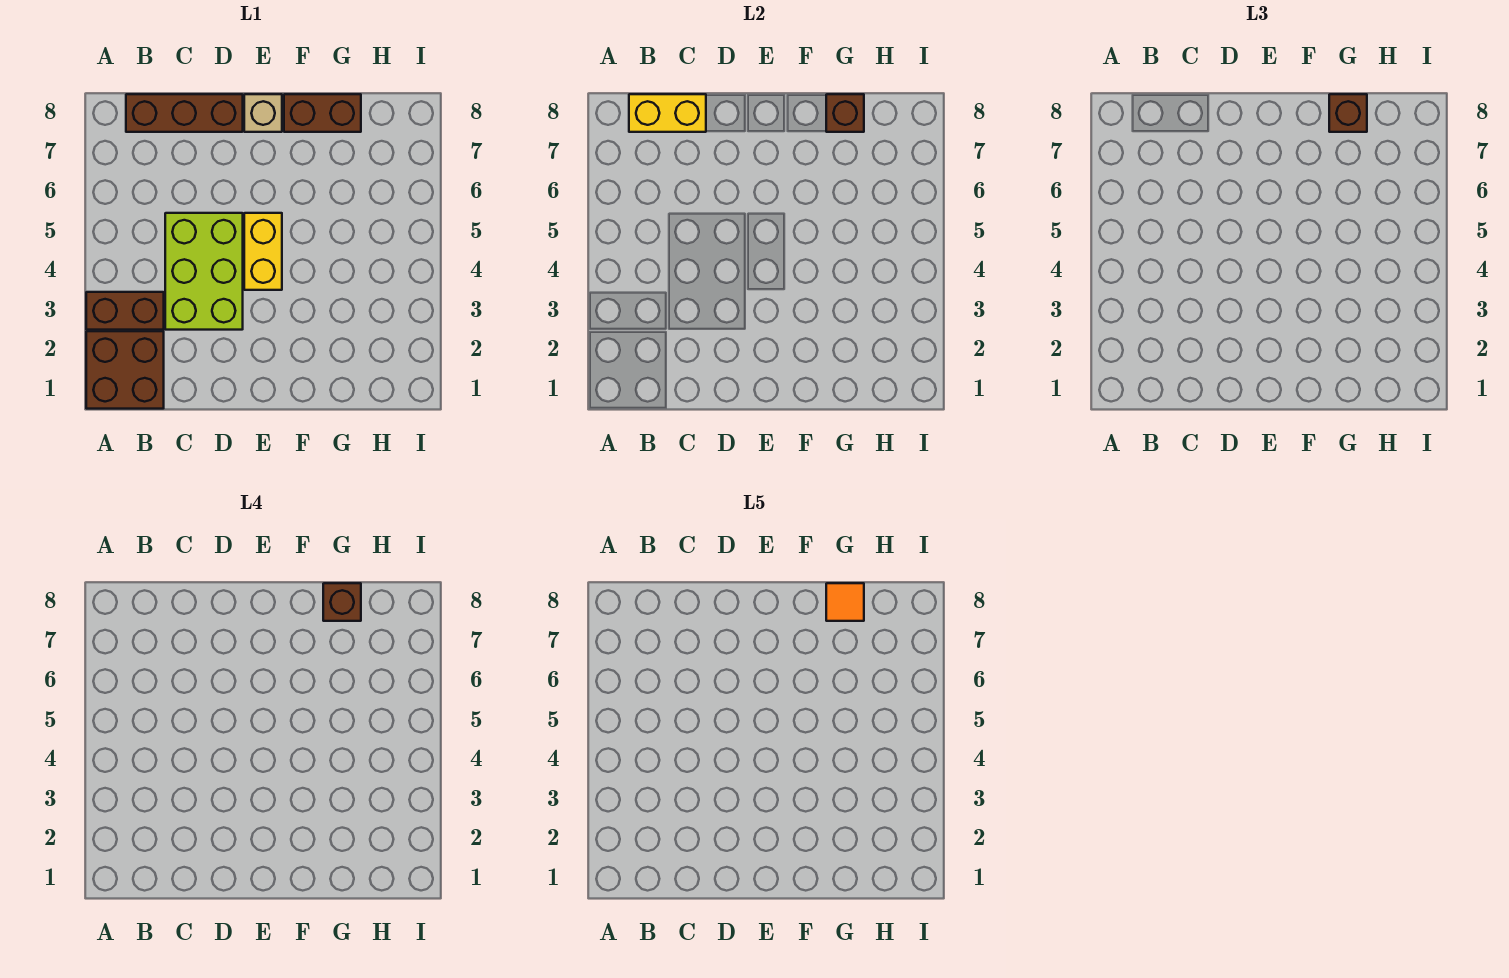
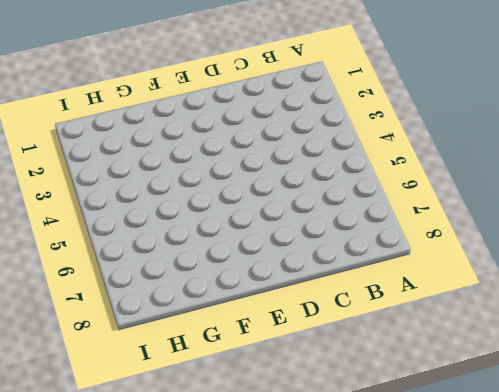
none -> brown 2x2 brick [86,331,164,409]
none -> brown 1x2 brick [86,292,164,330]
none -> brown 1x3 brick [126,94,243,132]

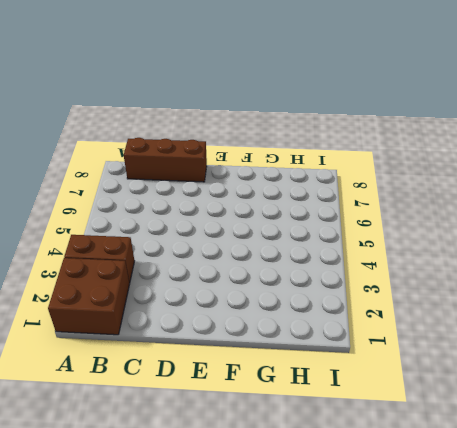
none -> lime 2x3 brick [165,213,243,330]
none -> yellow 1x2 brick [244,213,282,290]
none -> tan 1x1 brick [244,94,282,132]

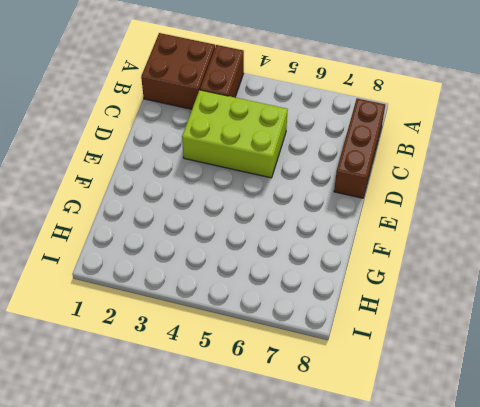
none -> yellow 1x2 brick [244,213,282,290]
none -> tan 1x1 brick [244,94,282,132]
none -> brown 1x2 brick [284,94,361,132]

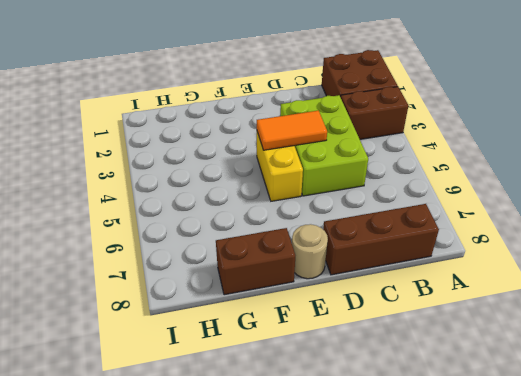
orange 1x2 tile [257,111,327,150] -> none
tan 1x1 round brick [292,224,328,279] -> tan 1x1 brick [244,94,282,132]
none -> yellow 1x2 brick [629,94,706,132]
none -> brown 1x1 brick [826,94,864,132]
none -> brown 1x1 brick [1329,94,1367,132]

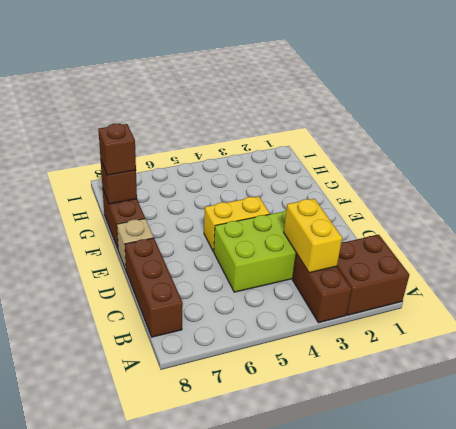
yellow 1x2 brick [284,199,342,273] -> yellow 1x2 brick moved to [629,94,706,132]
none -> brown 1x1 brick [323,583,361,621]
none -> orange 1x1 tile [826,583,864,621]

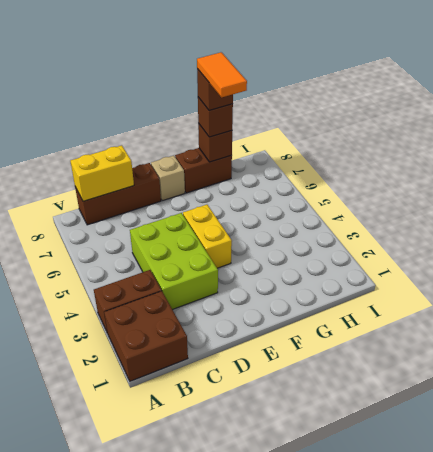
orange 1x2 tile [197,52,247,98] -> orange 1x1 tile [826,583,864,621]

